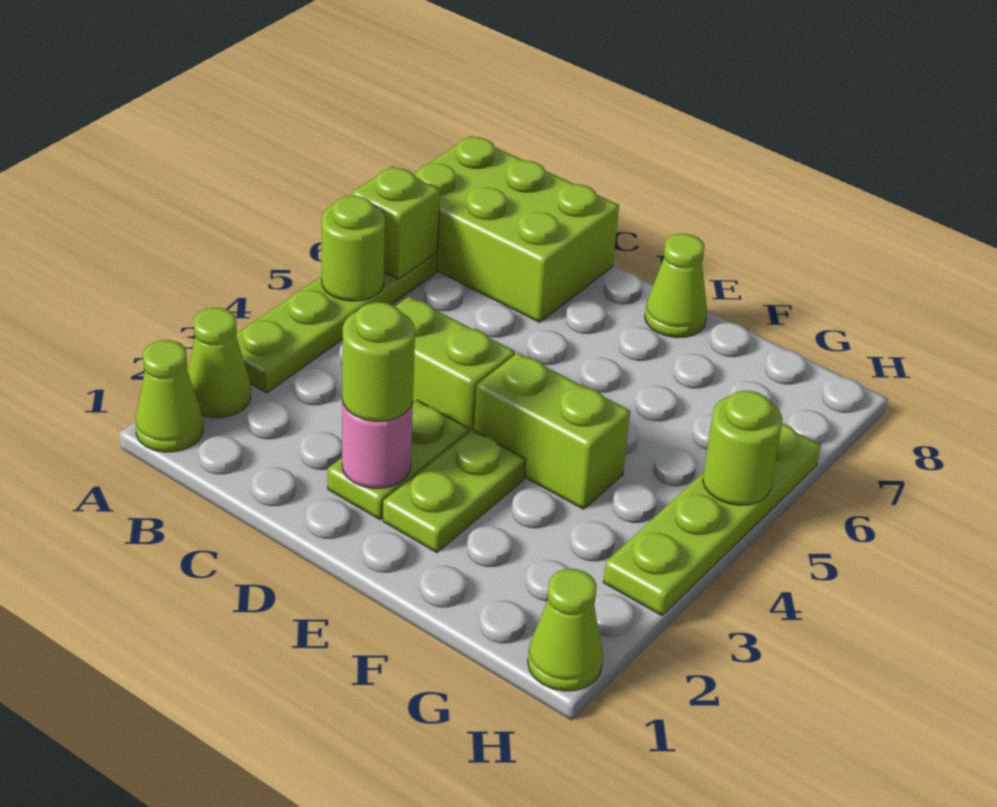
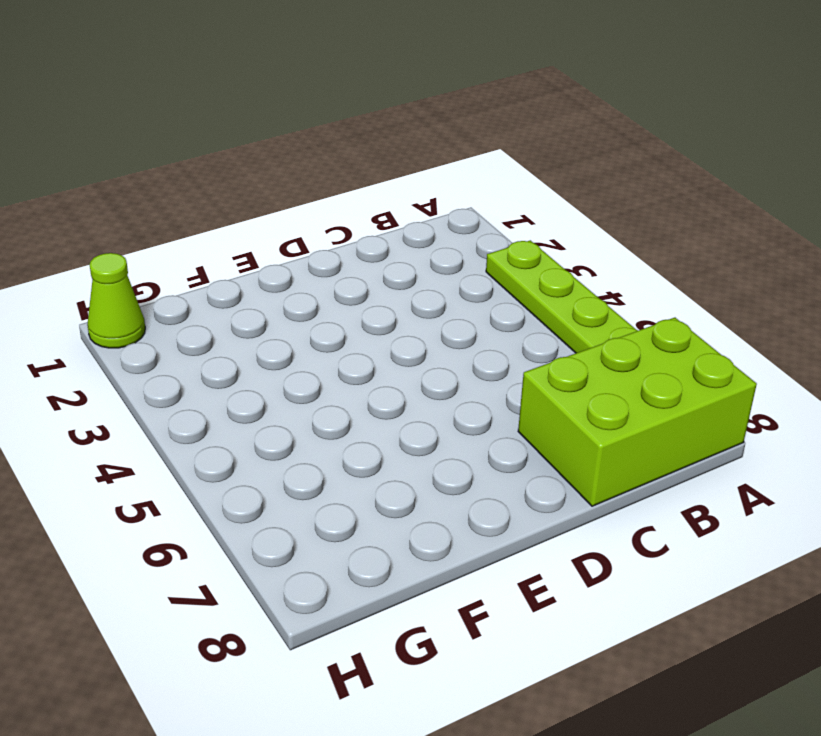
none -> lime 1x1 cone [136,340,203,452]
none -> lime 1x1 cone [188,308,251,418]
none -> lime 1x2 brick [395,297,515,432]

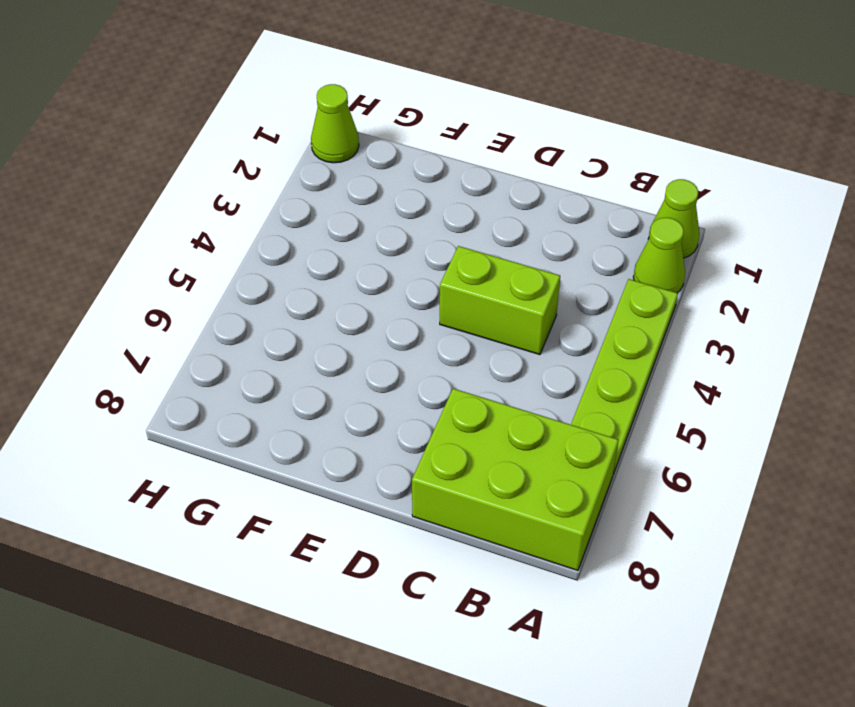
none -> lime 1x2 plate [328,400,469,520]
none -> lime 1x2 plate [383,430,526,553]
none -> lime 1x2 brick [474,353,630,509]

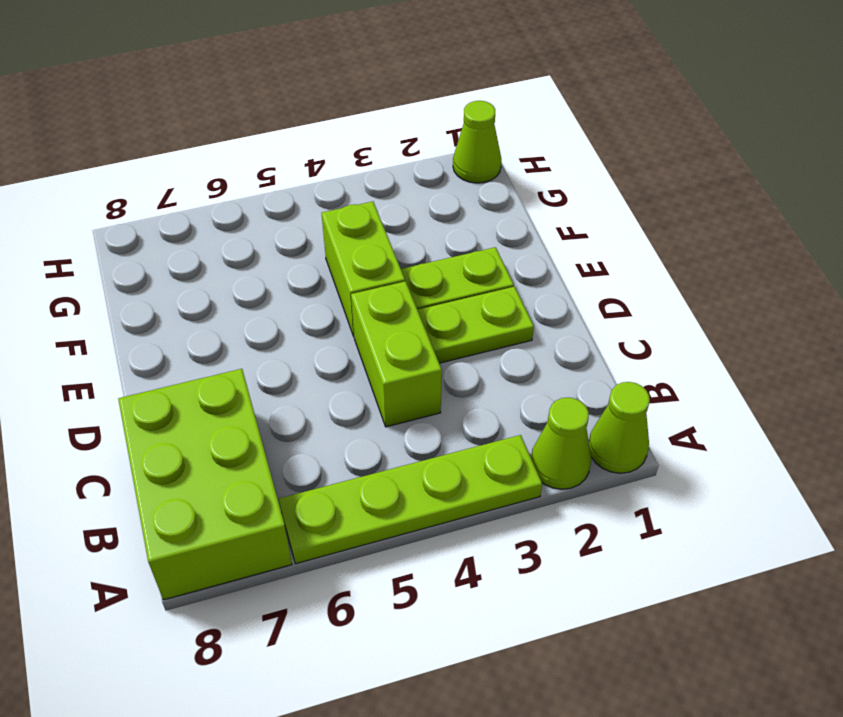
none -> lime 1x1 cone [645,234,707,338]
none -> lime 1x4 plate [603,423,821,616]
none -> lime 1x1 round brick [322,196,385,301]

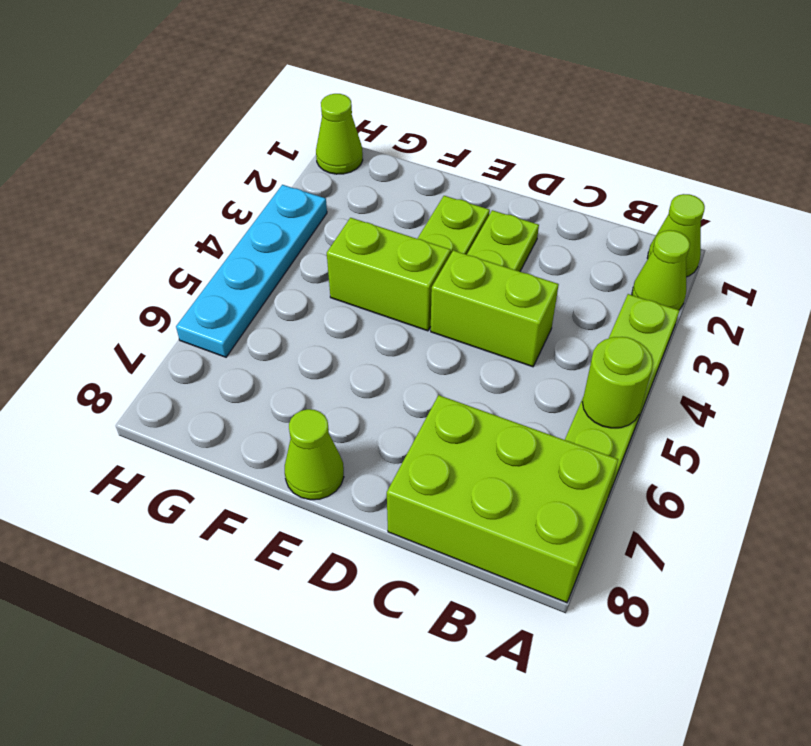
cyan 1x4 plate [176,185,327,357] -> lime 1x4 plate [603,423,821,616]
none -> lime 1x1 brick [352,166,440,279]
none -> pink 1x1 round brick [342,400,413,488]
none -> lime 1x1 round brick [703,391,783,505]

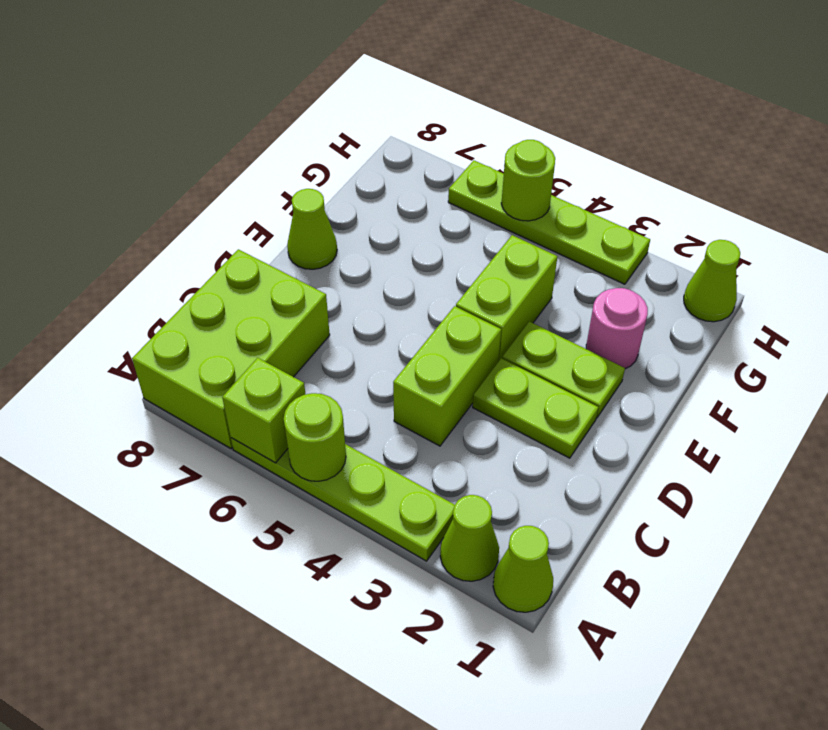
pink 1x1 round brick [586,288,648,369] -> pink 1x1 round brick moved to [342,400,413,488]
none -> lime 1x1 round brick [342,302,415,421]

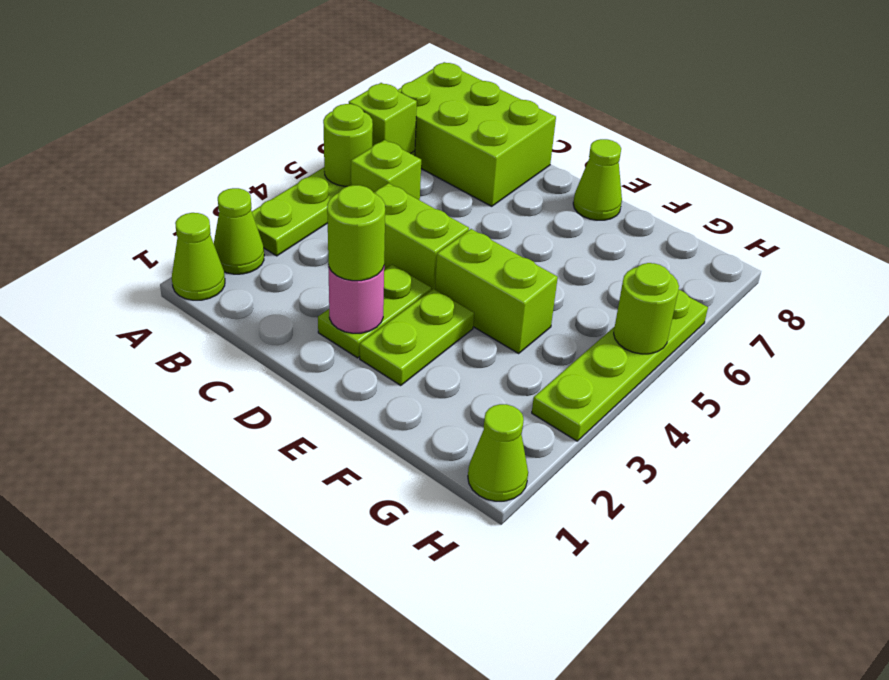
lime 1x1 brick [351,140,421,200] -> none

